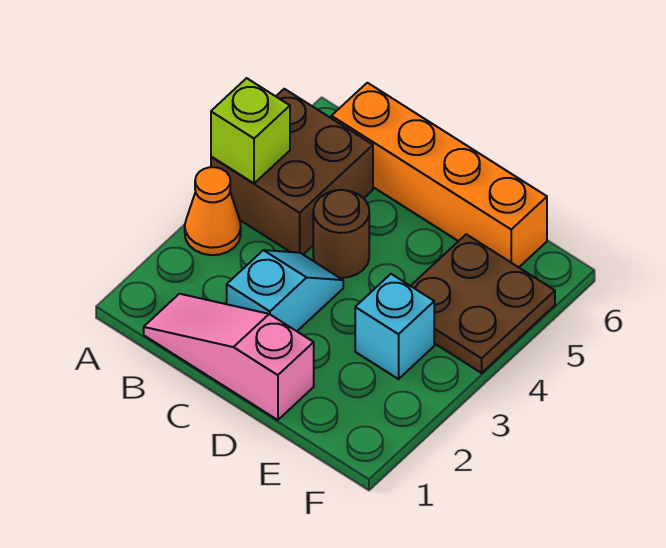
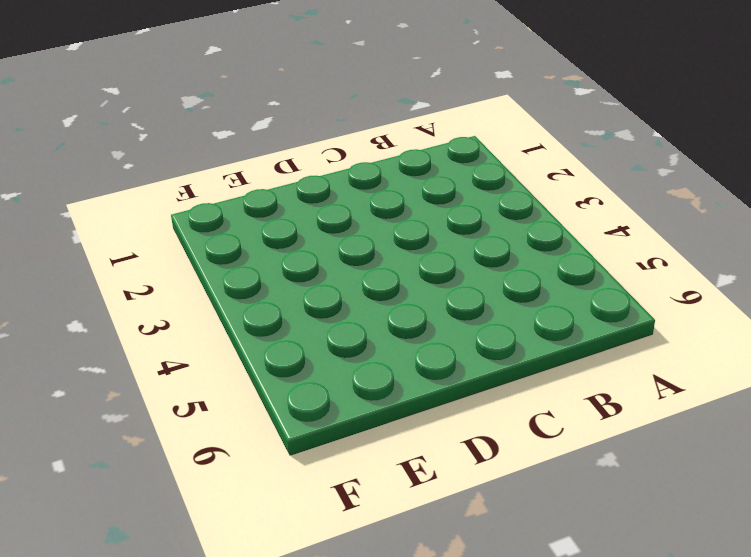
none -> orange 1x1 cone [185,167,241,255]
none -> brown 2x2 brick [211,89,373,254]

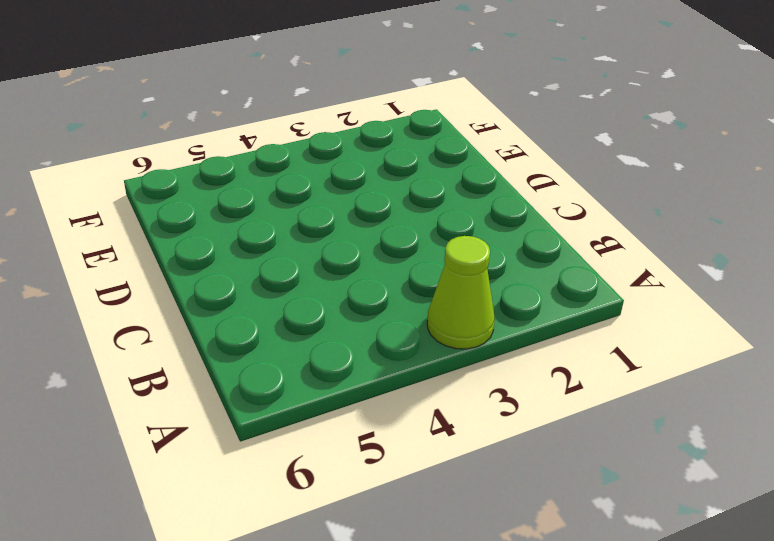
lime 1x1 cone [427,236,495,349] -> orange 1x1 cone [185,167,241,255]
none -> brown 2x2 brick [211,89,373,254]
none -> pink 1x3 slope [144,294,314,420]

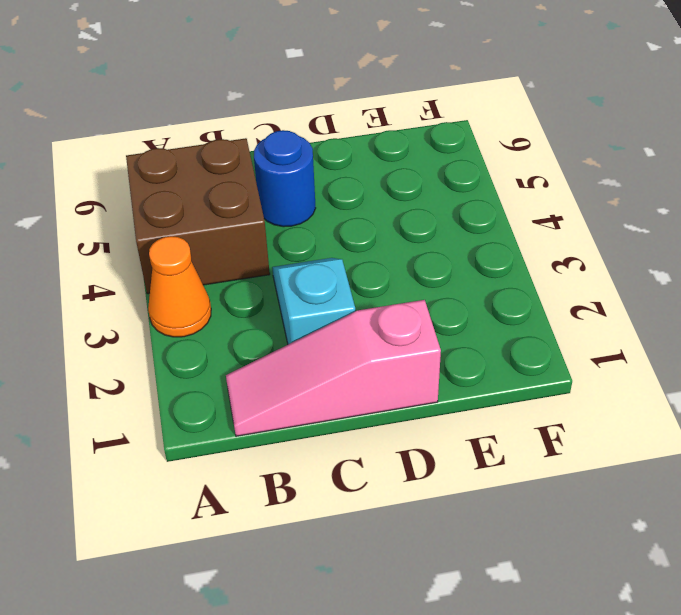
blue 1x1 round brick [254,130,316,227] -> none
none -> orange 1x4 brick [331,83,547,267]
none -> brown 1x1 round brick [313,190,369,278]

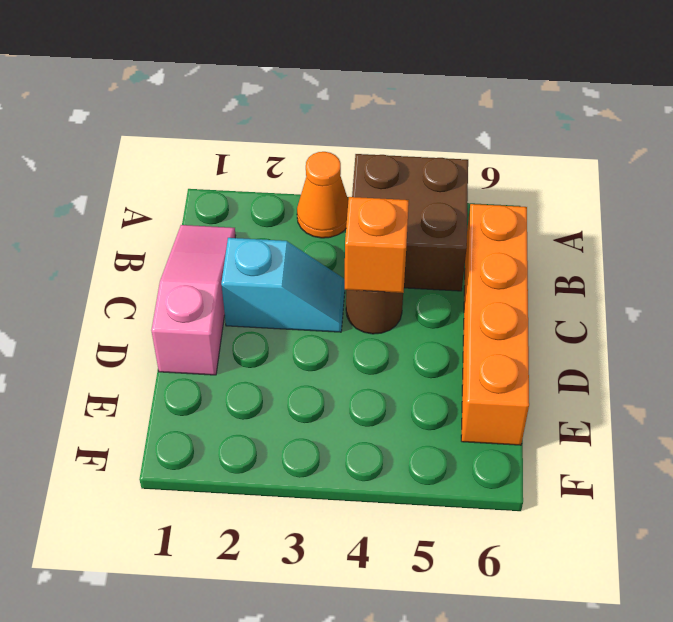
orange 1x1 brick [345,197,409,293] -> none
none -> cyan 1x1 brick [355,274,434,379]
none -> brown 2x2 plate [411,234,555,373]

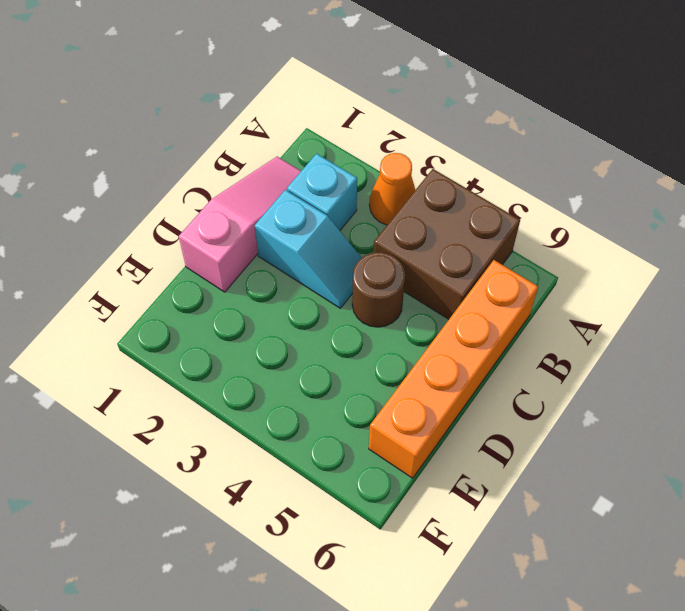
cyan 1x1 brick [287,154,357,230] -> cyan 1x1 brick moved to [355,274,434,379]
none -> brown 2x2 plate [411,234,555,373]
none -> lime 1x1 brick [211,78,290,183]

